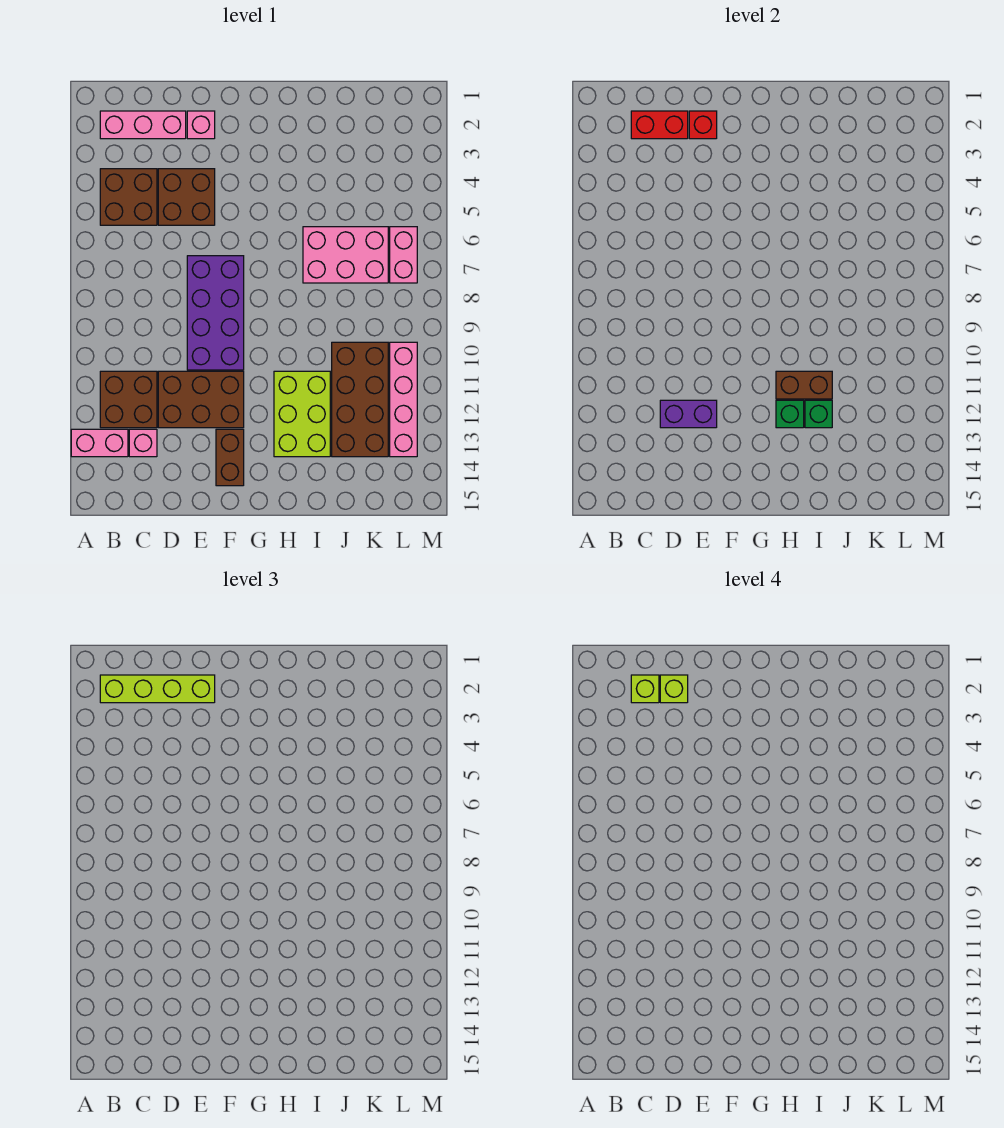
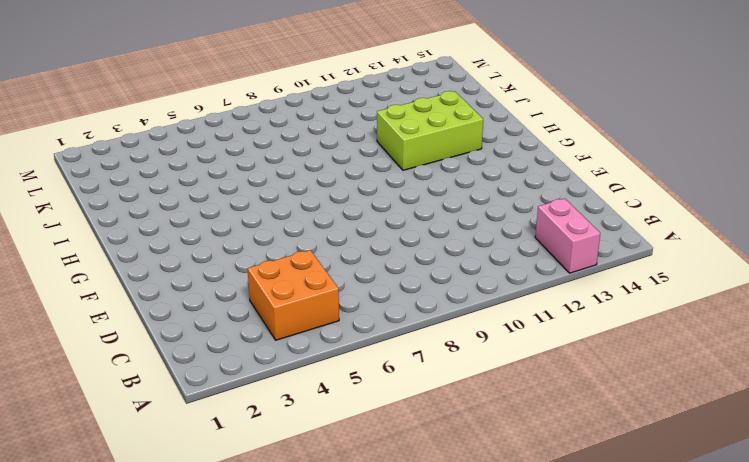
orange 2x2 brick [248,250,339,340] -> brown 2x2 brick [100,169,157,225]
none -> pink 1x3 brick [100,111,186,139]
none -> brown 2x2 brick [100,371,157,428]
none -> pink 1x1 brick [129,429,157,457]

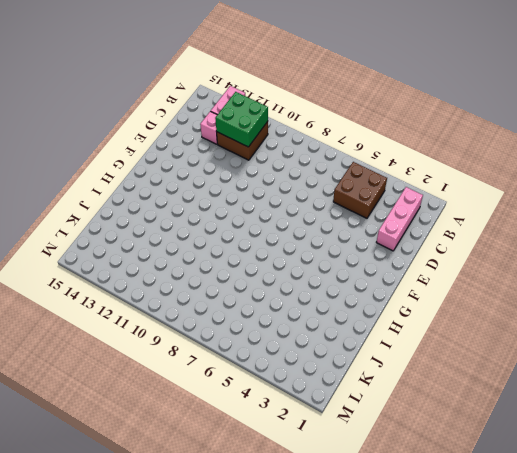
green 2x2 brick [215,92,268,147] -> none
none -> brown 2x2 brick [158,169,215,225]
none -> brown 2x3 brick [158,371,244,428]
none -> pink 1x1 brick [187,111,215,139]

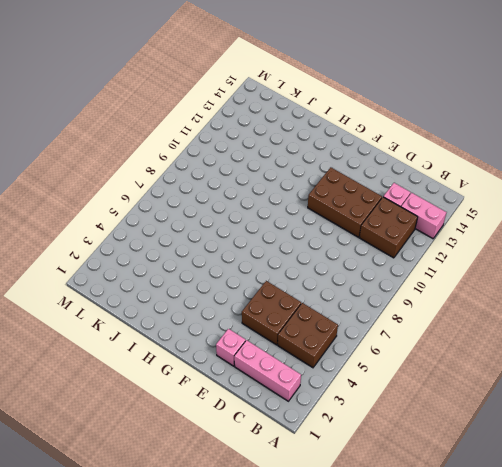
none -> purple 2x4 brick [187,256,244,370]
none -> brown 1x2 brick [216,429,244,486]
none -> lime 2x3 brick [274,371,330,457]

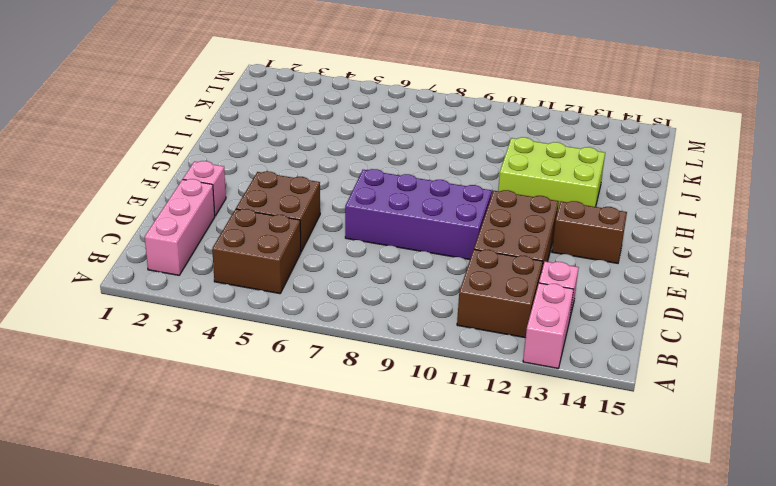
none -> pink 2x3 brick [303,227,388,283]
none -> brown 2x4 brick [332,342,388,457]
none -> pink 1x2 brick [390,227,417,283]

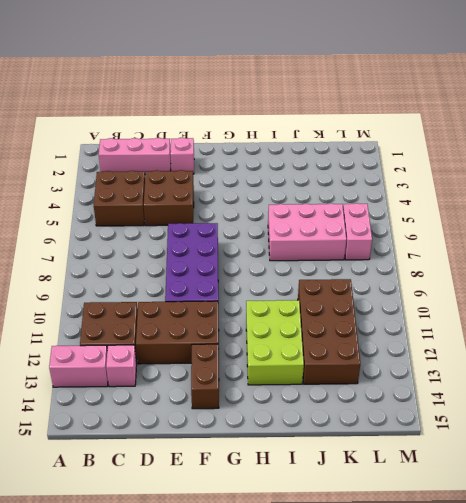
none -> pink 1x4 brick [390,342,417,457]
none -> red 1x2 brick [631,111,688,139]
none -> purple 1x2 brick [660,400,717,428]

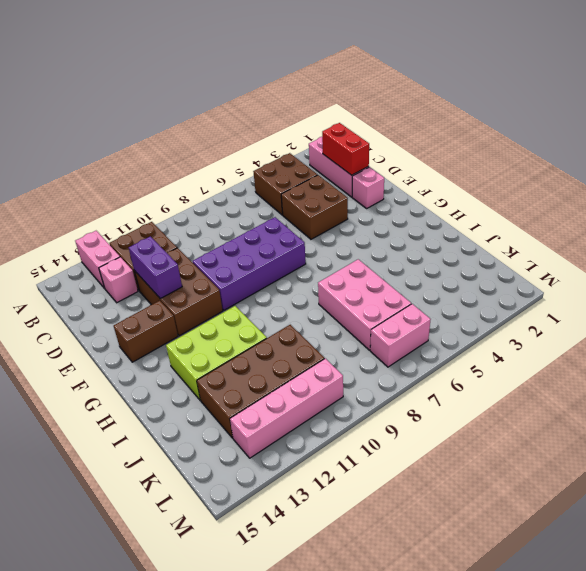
none -> red 1x1 brick [689,111,717,139]
none -> brown 1x2 brick [776,371,832,399]
none -> green 1x1 brick [776,400,804,428]

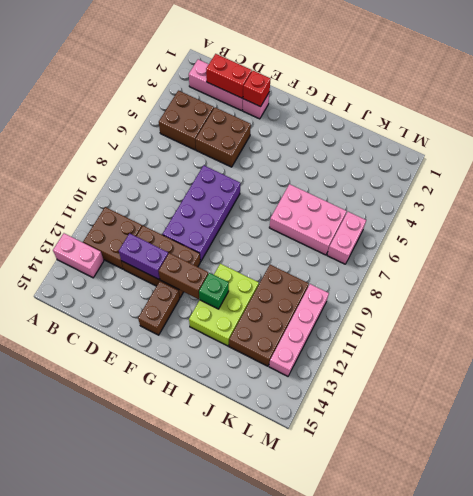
brown 1x2 brick [159,253,208,299] -> brown 1x2 brick moved to [776,371,832,399]
none -> pink 1x1 brick [129,429,157,457]
none -> green 1x1 brick [805,400,832,428]
none -> lime 1x4 brick [100,675,215,703]

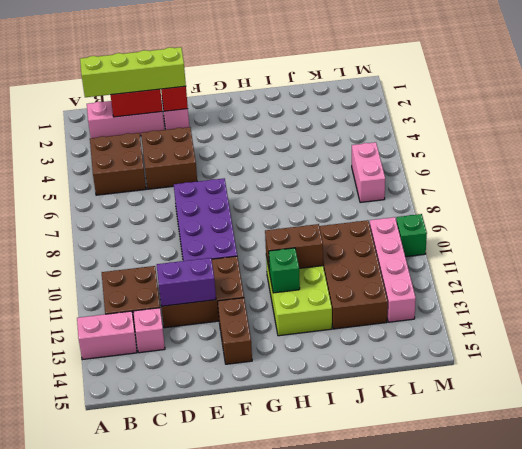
green 1x1 brick [396,214,427,257] -> green 1x1 brick moved to [805,400,832,428]
none -> pink 2x3 brick [303,227,388,283]
none -> lime 1x1 brick [631,675,659,703]
none -> lime 1x1 brick [660,675,688,703]

